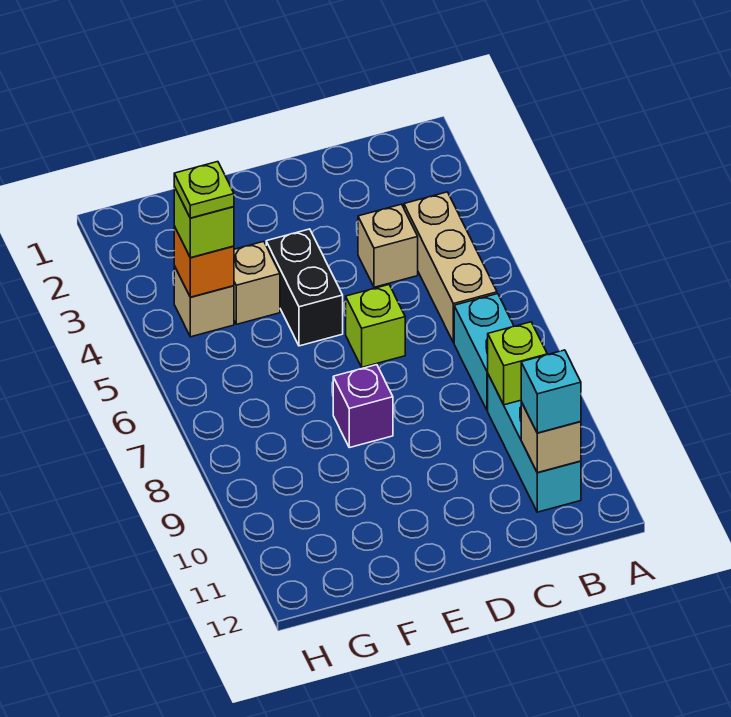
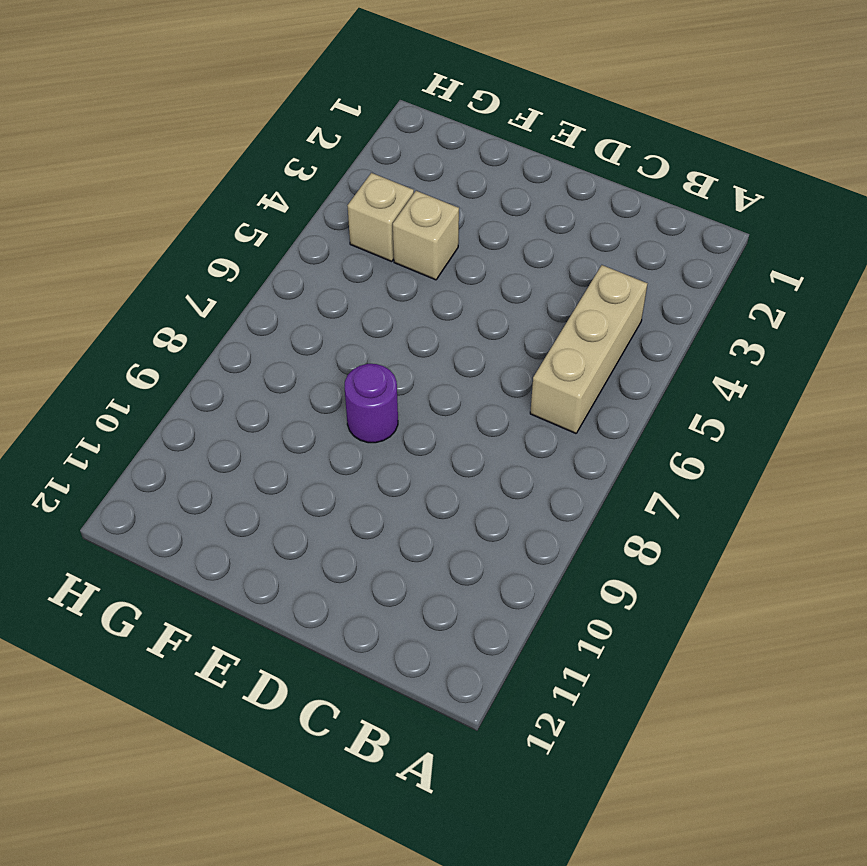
purple 1x1 round brick [345,364,398,443] -> purple 1x1 brick [333,365,393,448]
none -> cyan 1x2 brick [454,294,514,410]
none -> cyan 1x3 brick [488,375,581,512]
none -> tan 1x1 brick [358,204,418,287]

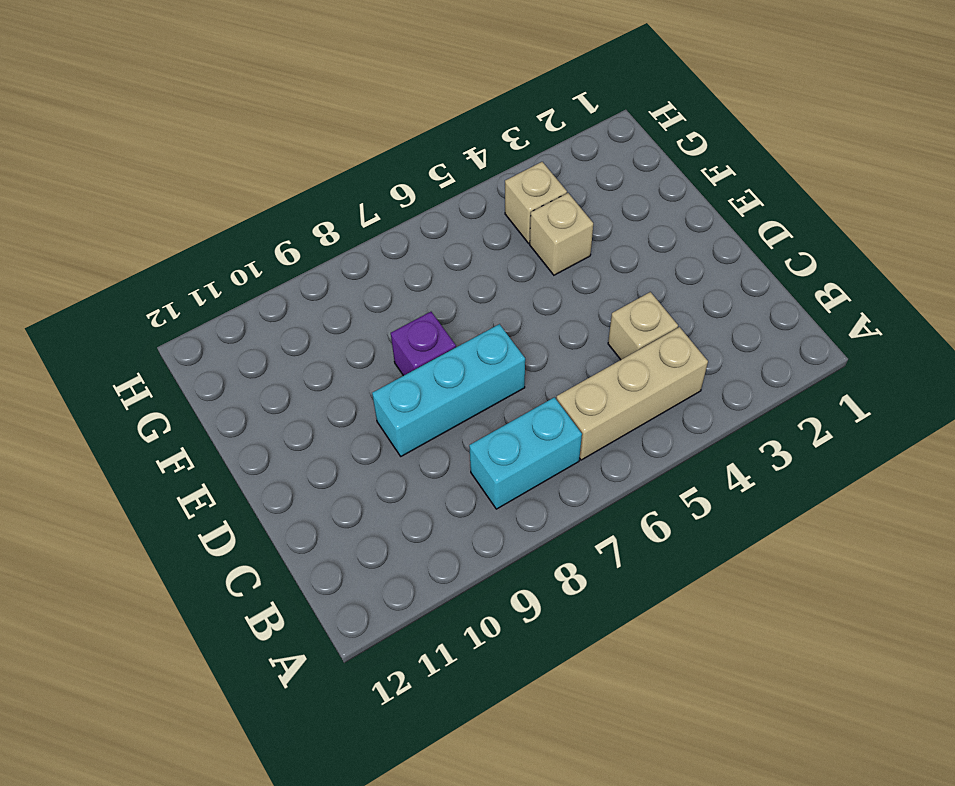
cyan 1x3 brick [372,324,525,456] -> cyan 1x3 brick moved to [488,375,581,512]
none -> lime 1x1 brick [346,285,405,367]
none -> black 1x2 brick [266,229,343,346]
none -> lime 1x1 brick [488,322,547,405]

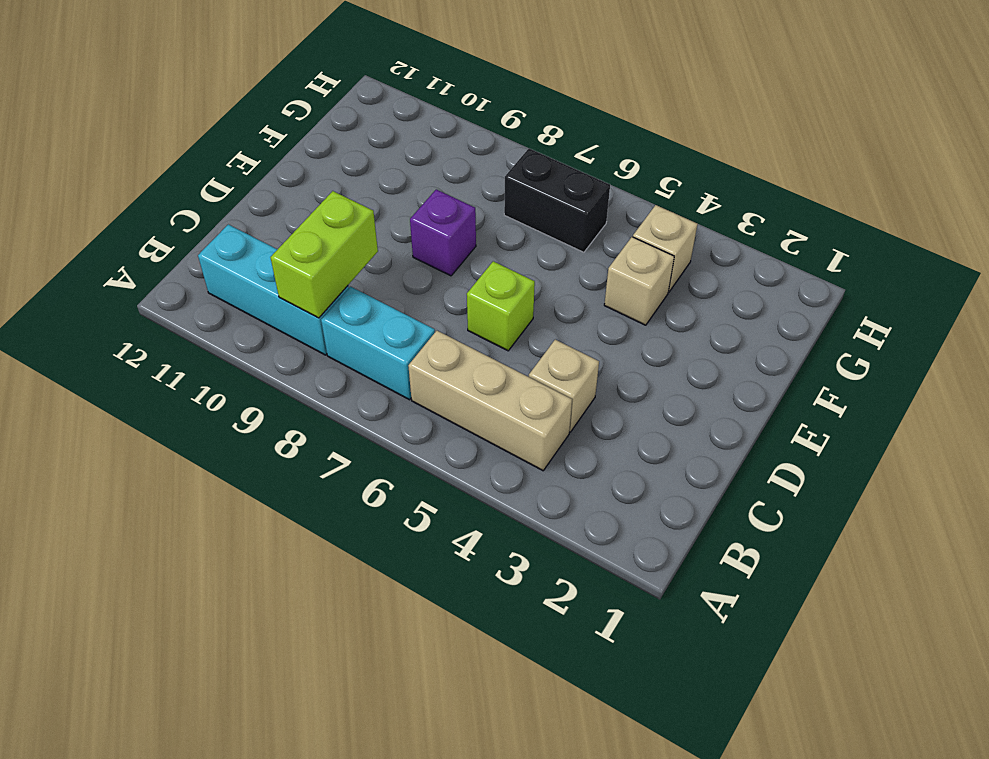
lime 1x2 brick [270,191,378,318] -> lime 1x1 brick [488,322,547,405]
black 1x2 brick [504,148,610,252] -> black 1x2 brick moved to [266,229,343,346]
none -> tan 1x1 brick [521,402,581,473]
none -> orange 1x1 brick [174,226,234,297]
none -> cyan 1x1 brick [521,350,581,433]

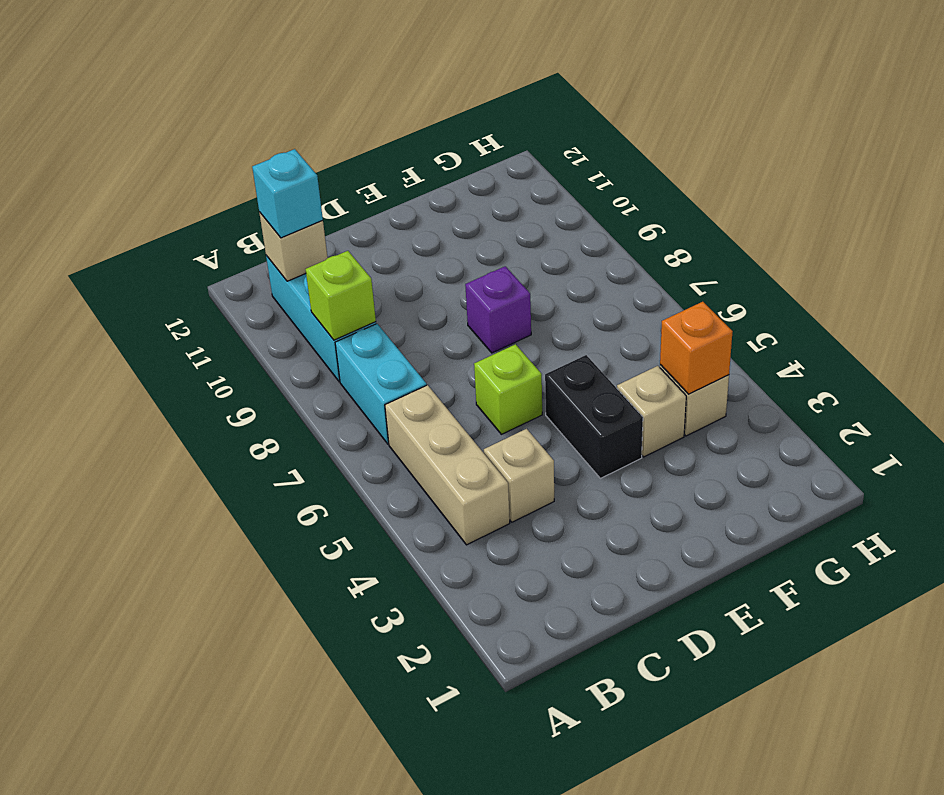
none -> lime 1x1 brick [174,187,234,258]
none -> lime 1x1 plate [174,162,234,218]

